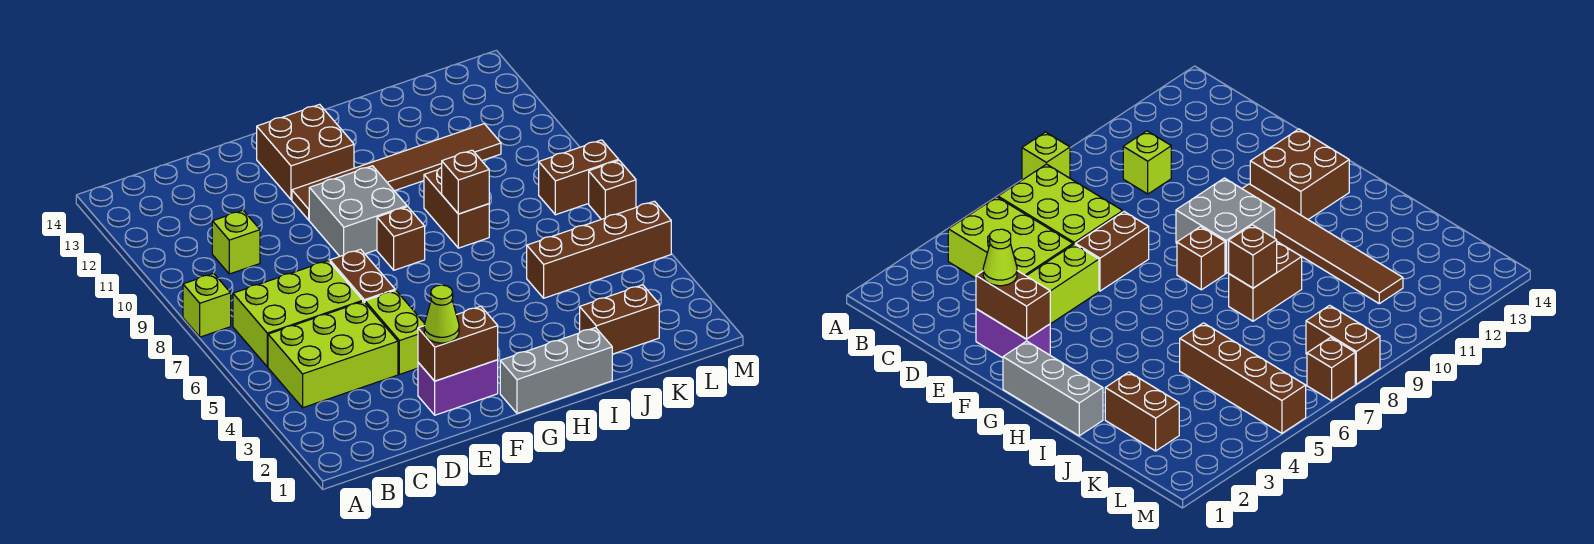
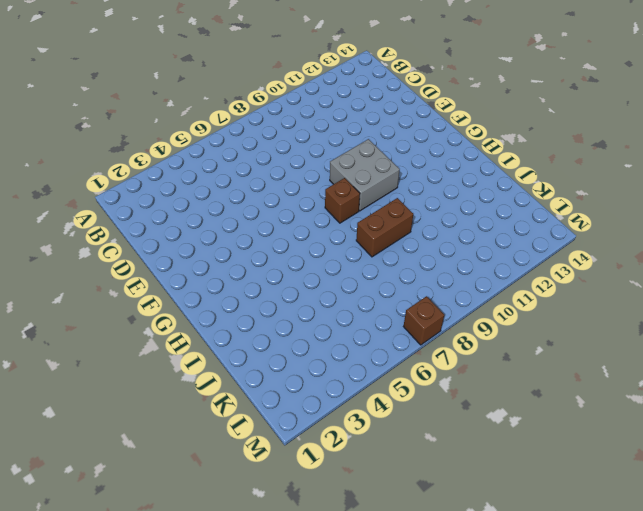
none -> lime 1x1 brick [183,273,231,337]
none -> lime 2x3 brick [268,301,398,408]
none -> lime 2x3 brick [233,261,363,367]

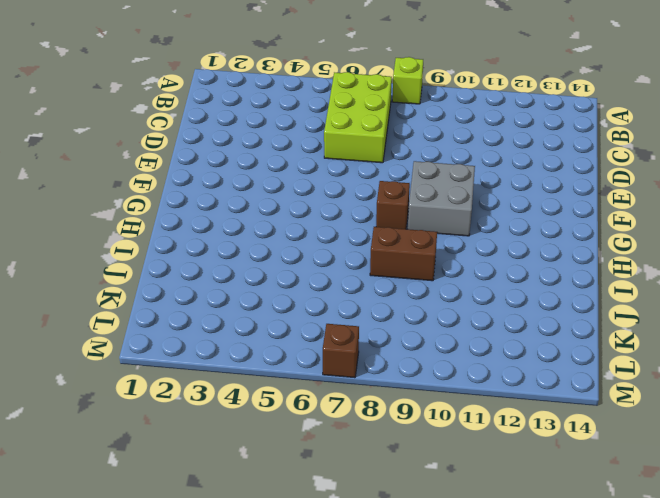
none -> lime 2x3 brick [268,301,398,408]
none -> lime 1x1 brick [212,210,260,274]
none -> purple 1x2 brick [418,360,498,415]

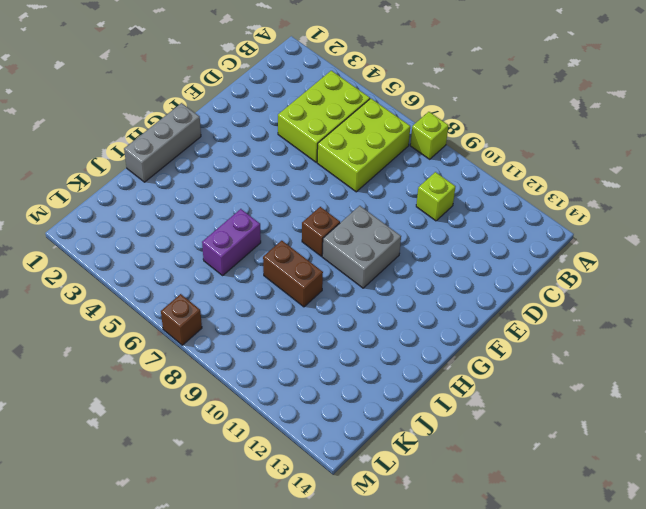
purple 1x2 brick [202,209,261,275] -> purple 1x2 brick moved to [418,360,498,415]
none -> lime 1x2 brick [365,290,425,374]
none -> brown 1x2 brick [330,249,395,302]
none -> brown 1x6 tile [292,124,501,220]

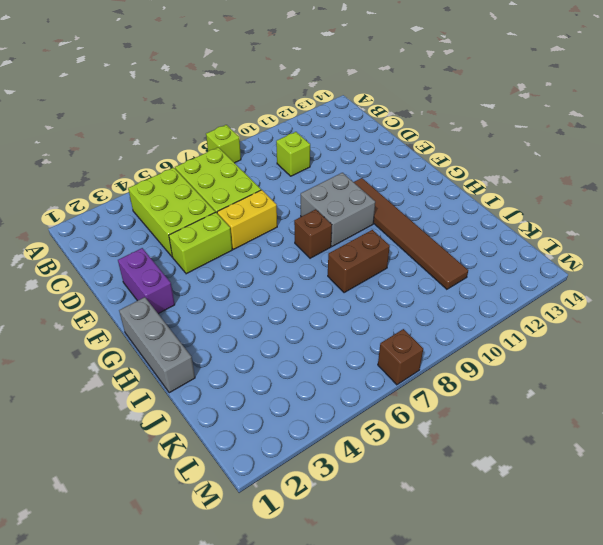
yellow 1x2 brick [217,190,277,249] -> brown 1x2 brick [330,249,395,302]
none -> brown 2x2 brick [257,104,354,200]
none -> brown 1x2 brick [580,285,659,354]
none -> brown 1x4 brick [527,201,671,298]

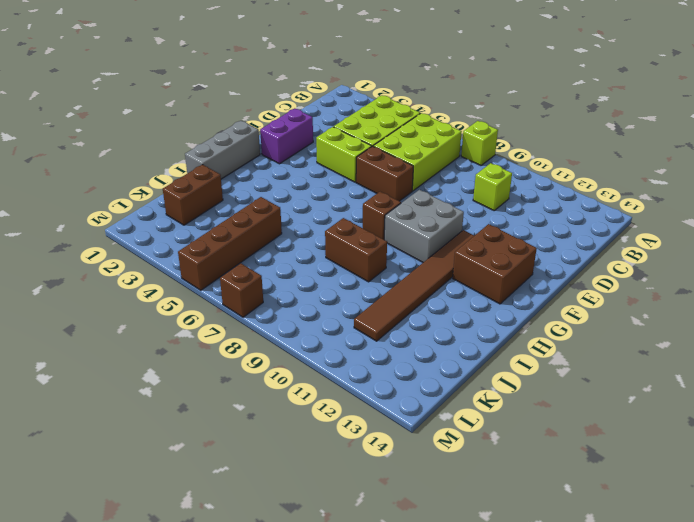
none -> brown 1x2 brick [539,140,619,215]
none -> brown 1x2 brick [418,306,498,381]
none -> brown 1x1 brick [442,150,489,214]

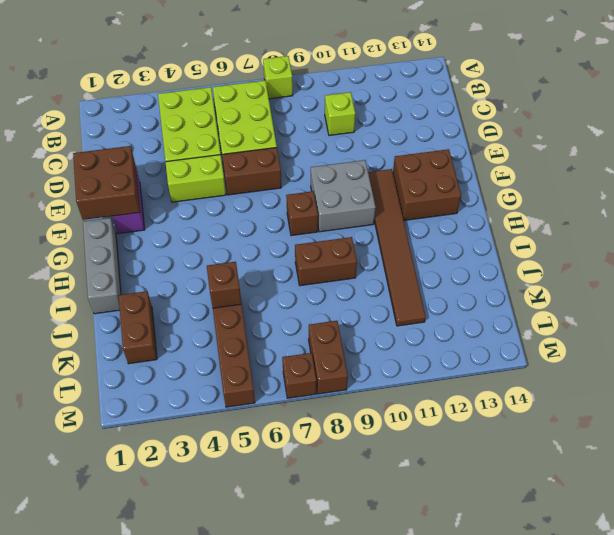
brown 2x2 brick [73,146,140,220] -> brown 1x2 brick [418,306,498,381]
brown 1x1 brick [207,262,242,308] -> brown 1x1 brick moved to [442,150,489,214]
none -> lime 1x1 cone [424,285,459,343]

